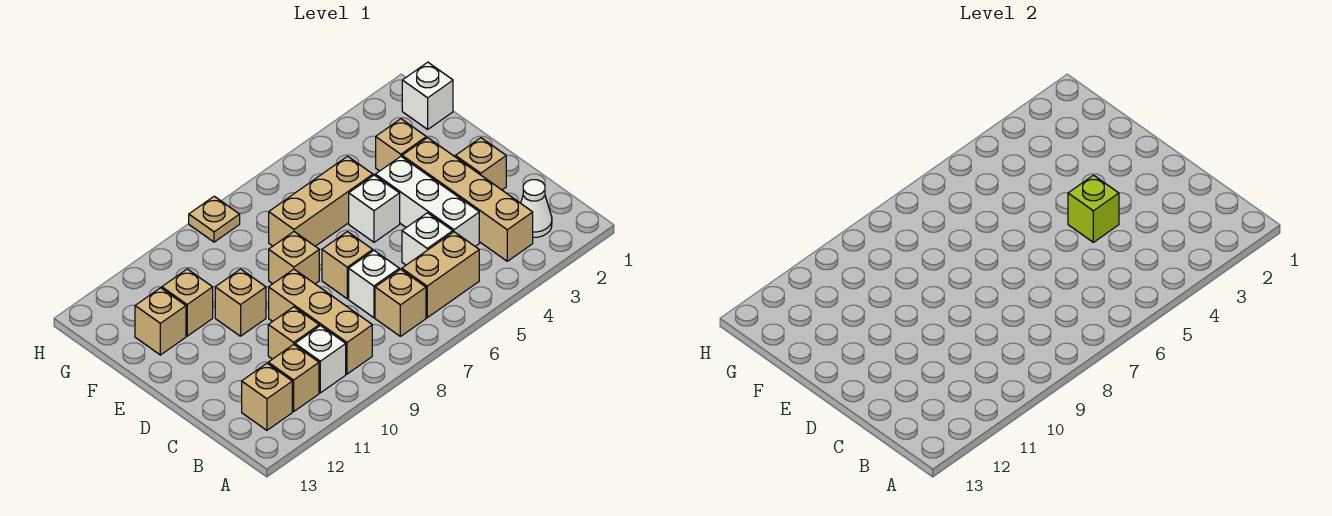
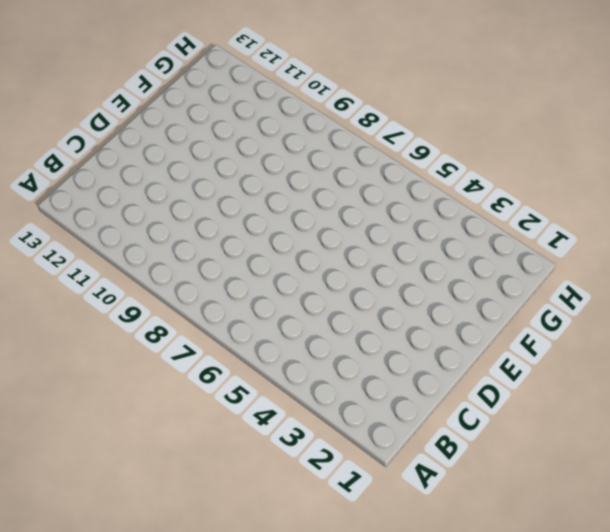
none -> white 1x1 cone [521,180,552,237]
none -> tan 1x4 brick [402,138,533,261]
none -> tan 1x2 brick [402,232,479,318]

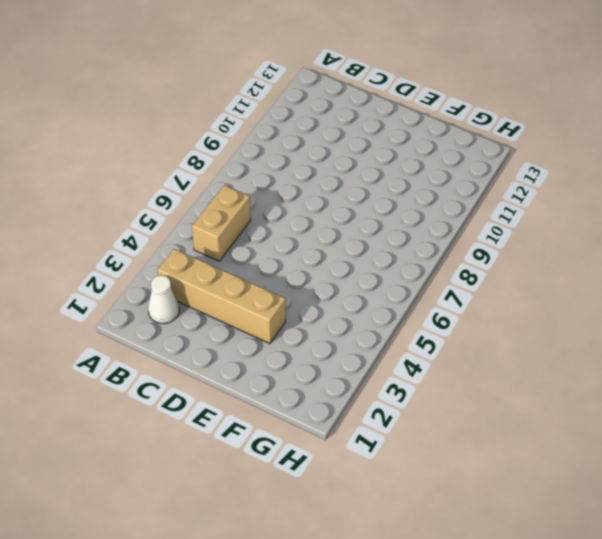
none -> tan 1x1 brick [375,269,426,336]
none -> tan 1x3 brick [269,269,372,374]
none -> white 1x1 brick [295,326,346,393]

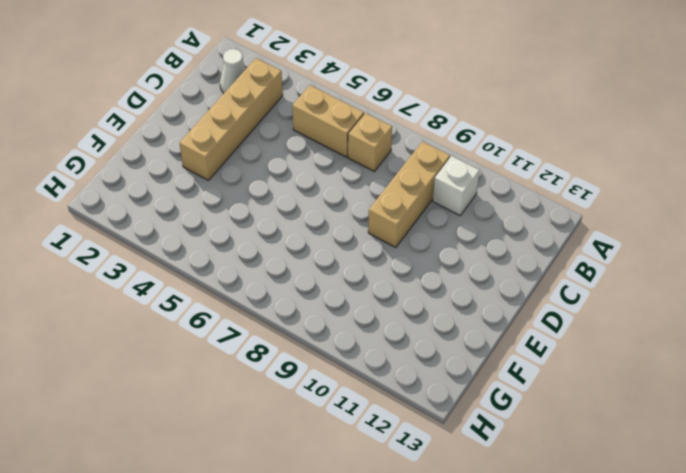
none -> tan 1x1 brick [268,344,319,412]
none -> tan 1x1 brick [242,363,292,430]
none -> white 1x3 brick [375,156,479,246]

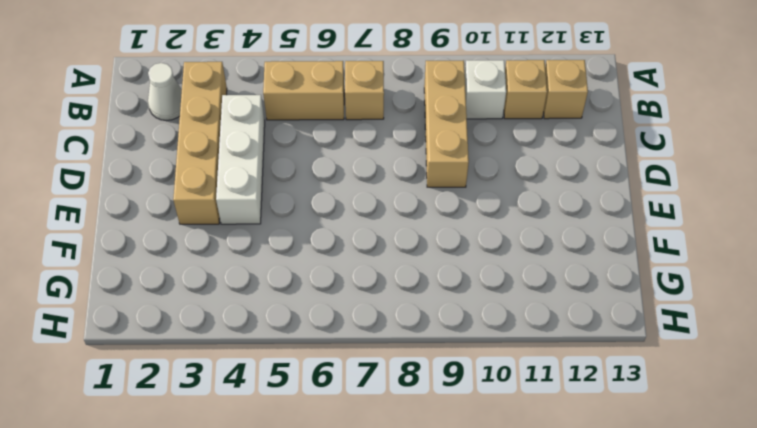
none -> white 1x1 brick [402,213,453,265]
none -> white 1x1 brick [349,251,399,318]
none -> tan 1x1 brick [268,307,319,359]

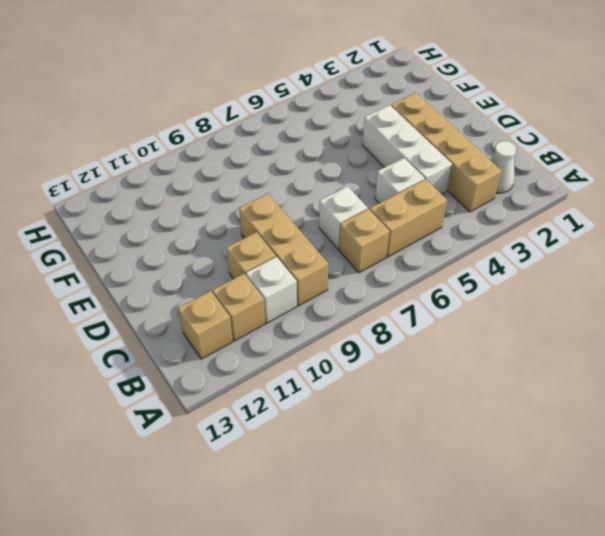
none -> tan 1x1 brick [455,138,506,190]
none -> tan 1x1 brick [322,232,373,299]
none -> white 1x1 brick [349,175,400,242]

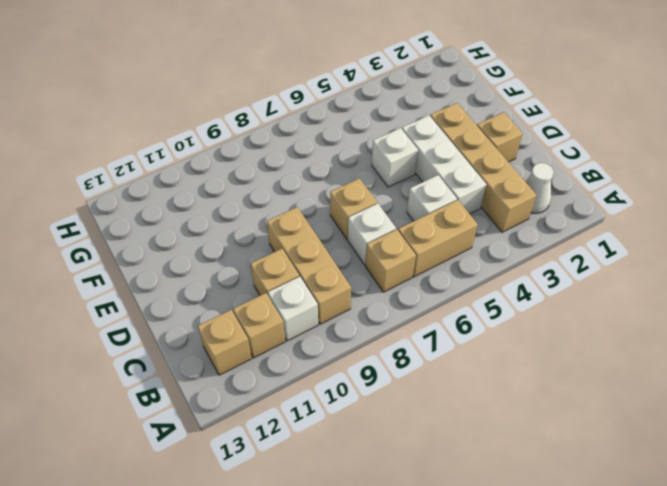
none -> tan 1x1 brick [269,232,319,284]
none -> tan 1x1 brick [215,269,266,336]
none -> tan 1x1 brick [376,119,426,171]

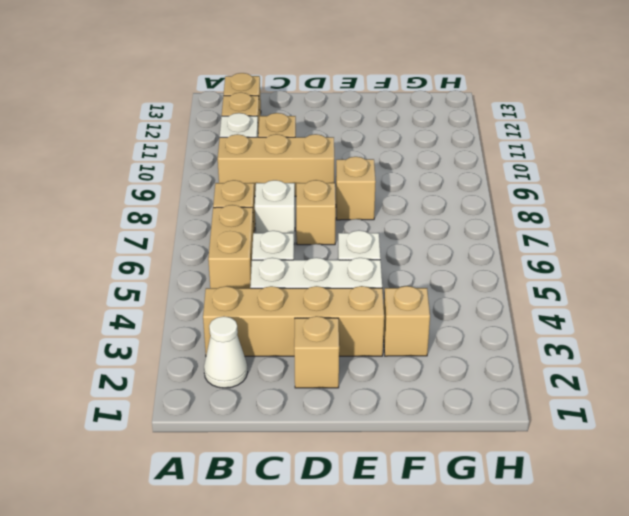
none -> tan 1x1 brick [215,269,266,336]
none -> tan 1x3 brick [269,156,373,246]
none -> tan 1x1 brick [162,269,213,336]

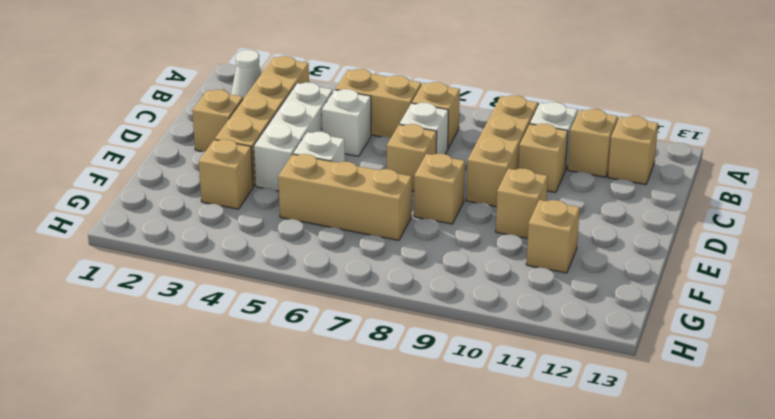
none -> tan 1x1 brick [135,288,186,355]
none -> white 1x1 brick [402,62,453,129]
none -> tan 1x1 plate [189,196,240,242]

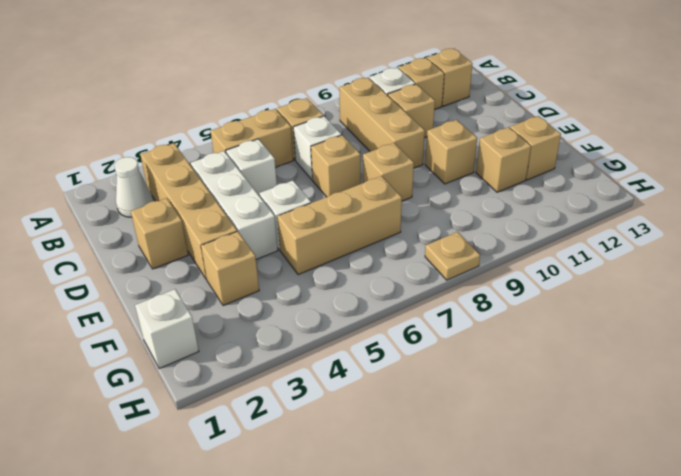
none -> lime 1x1 brick [1068,175,1119,242]

